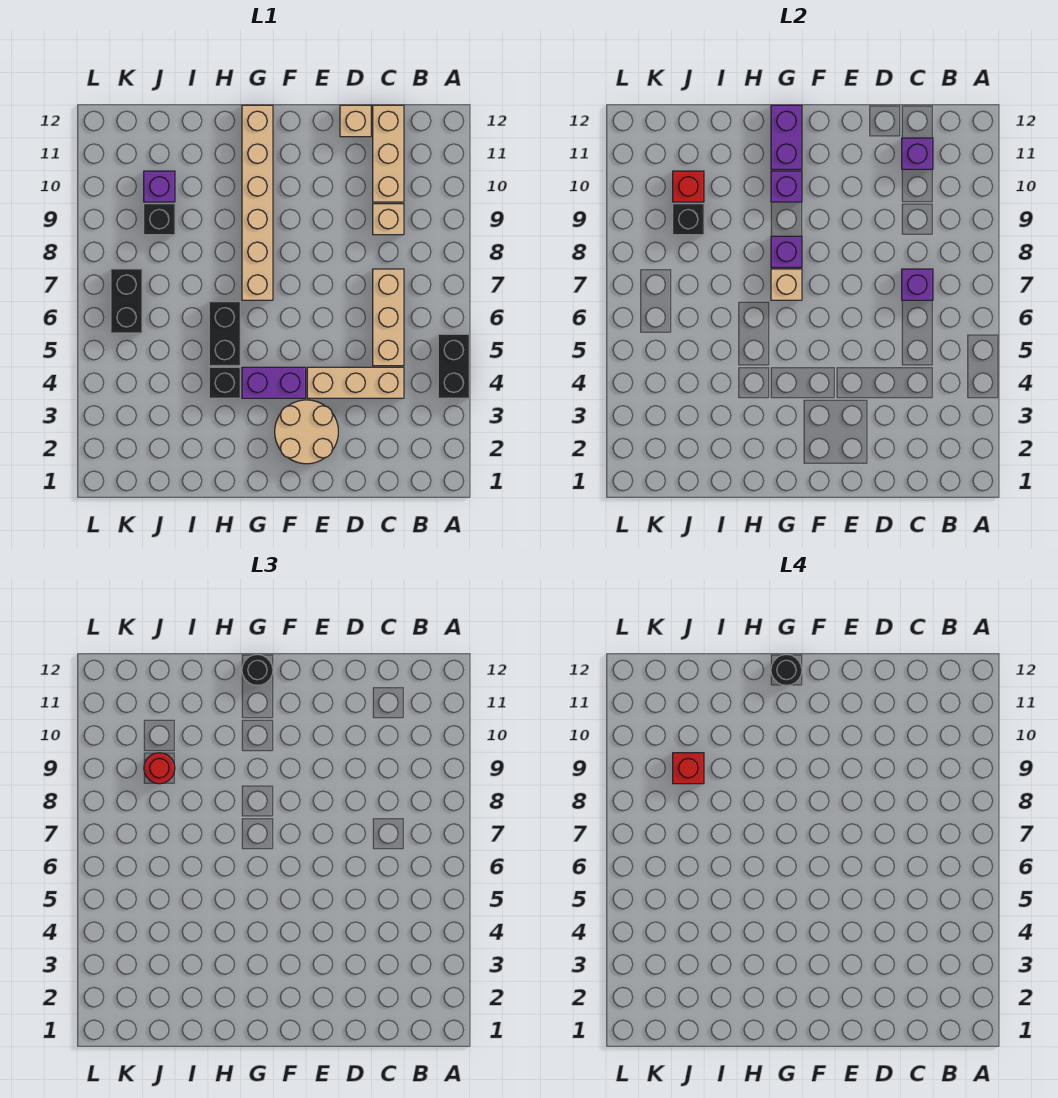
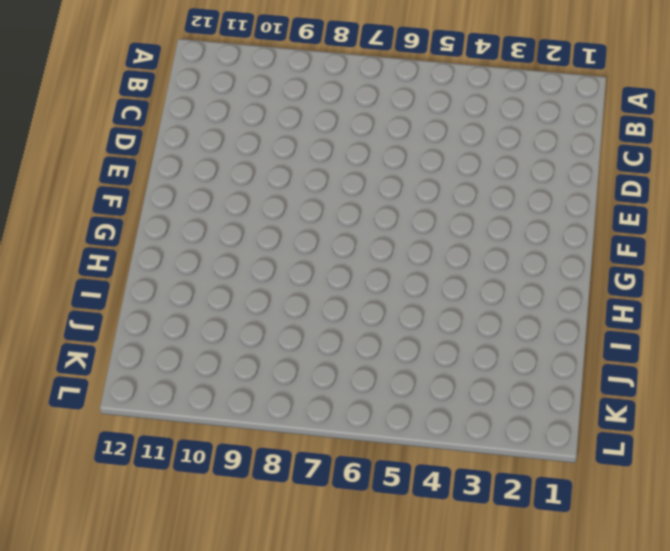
none -> black 1x2 brick [438,334,469,398]
none -> tan 1x3 brick [307,367,404,398]
none -> tan 1x3 brick [373,269,404,366]

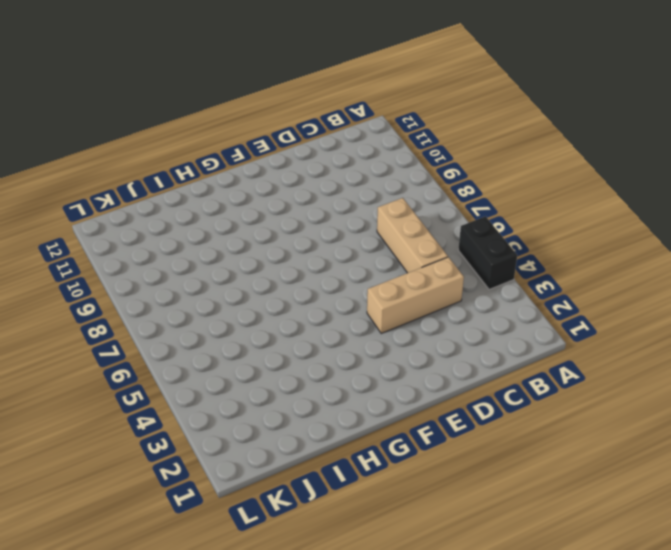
none -> tan 1x1 brick [373,204,404,235]
none -> tan 1x3 brick [373,105,404,202]
none -> tan 1x1 brick [340,105,371,137]

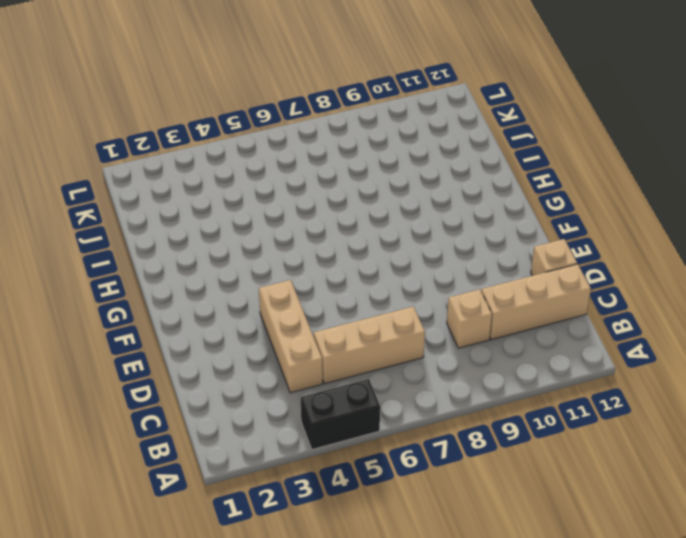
none -> tan 2x2 round brick [275,400,338,464]
none -> purple 1x2 brick [242,367,306,398]
none -> tan 1x6 brick [242,105,273,300]

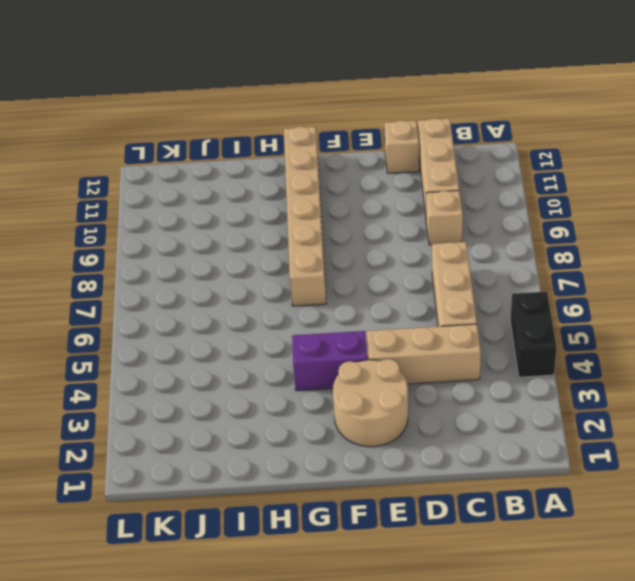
none -> black 1x1 brick [209,367,240,398]
none -> black 1x2 brick [209,302,240,366]
none -> black 1x1 brick [144,204,175,235]

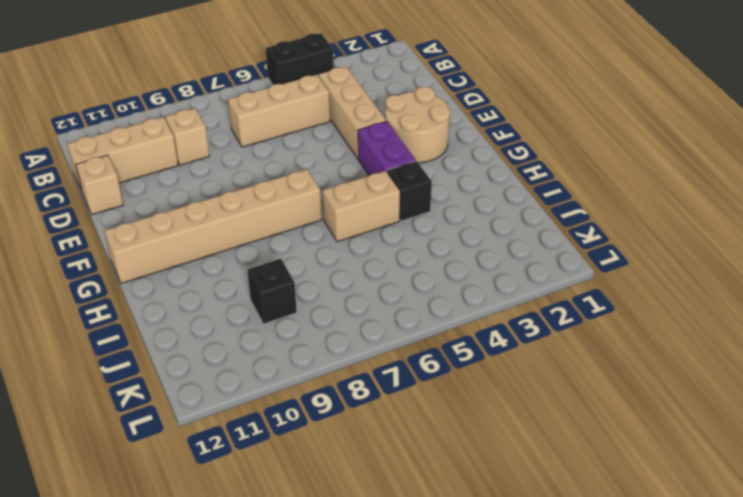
tan 1x2 brick [323,171,400,242] -> black 1x2 brick [209,302,240,366]
none -> purple 1x1 brick [144,171,175,202]
none -> black 1x2 brick [111,269,142,333]
none -> purple 1x1 brick [902,269,933,300]

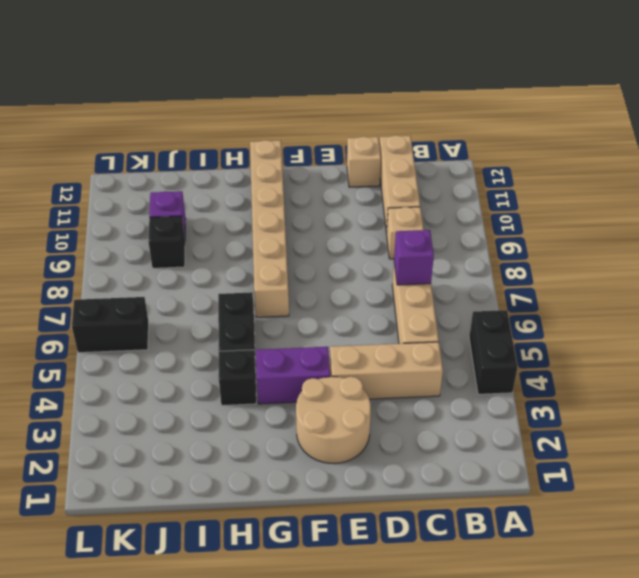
black 1x2 brick [72,297,149,353] -> black 1x2 brick turned to [111,269,142,333]
none -> purple 1x1 brick [902,138,933,169]
none -> tan 1x1 brick [771,269,802,300]
none -> purple 1x1 brick [771,236,802,267]

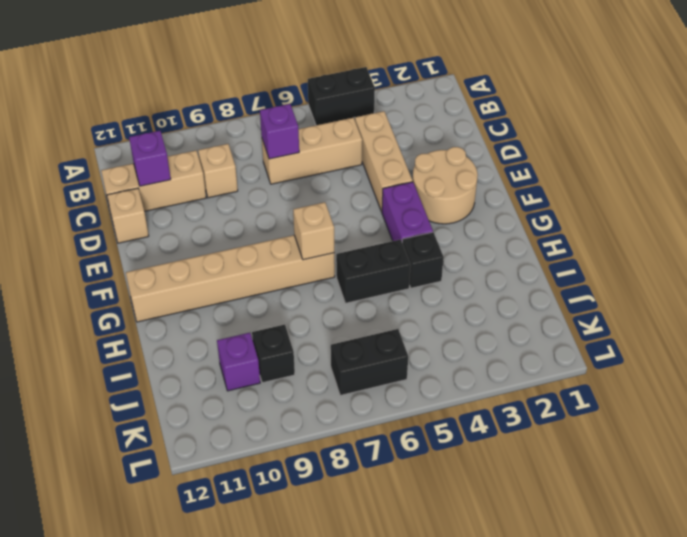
none -> purple 1x1 brick [771,236,802,267]
none -> purple 1x1 brick [771,171,802,202]
none -> purple 1x2 brick [771,105,802,169]

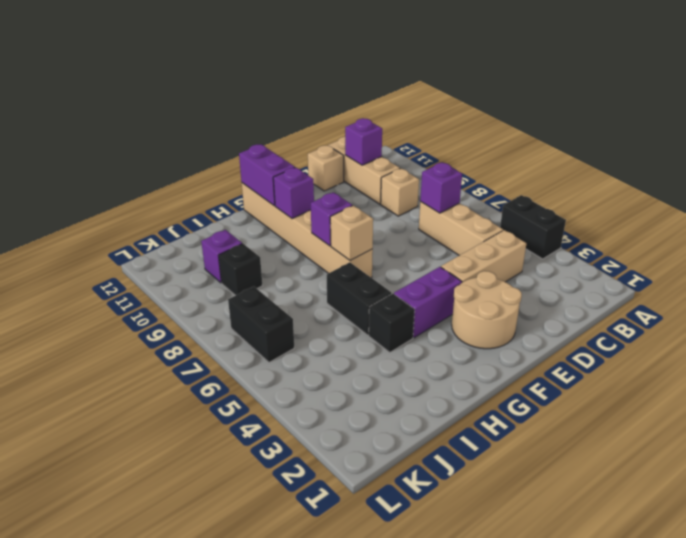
none -> black 1x1 brick [673,204,704,235]
none -> red 1x1 brick [673,171,704,202]
none -> black 1x1 round brick [242,654,273,686]

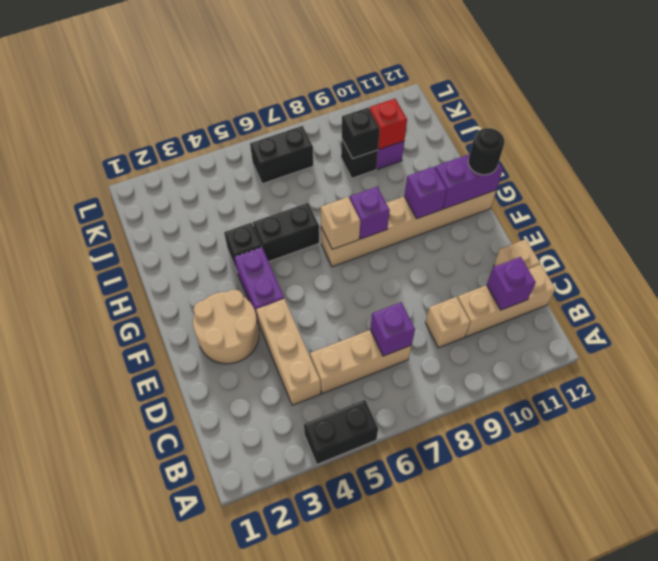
none -> red 1x1 round brick [144,753,175,784]
none -> black 1x1 round brick [771,654,802,686]
none -> red 1x1 brick [673,753,704,784]

